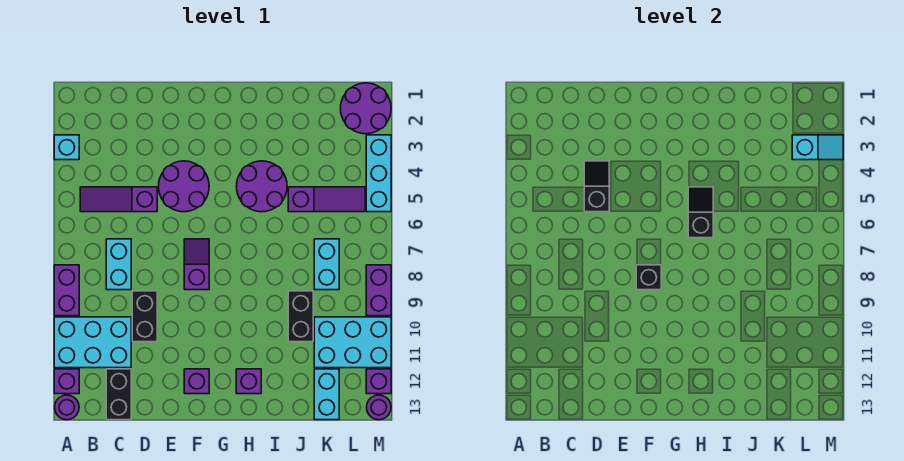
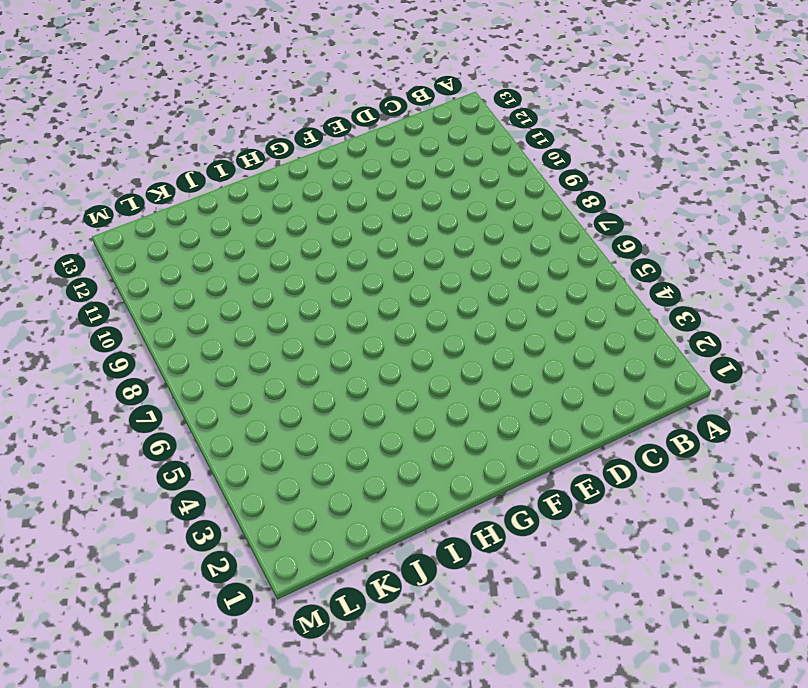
none -> cyan 1x1 brick [54,135,79,160]
none -> purple 1x2 brick [54,265,79,316]
none -> cyan 2x3 brick [54,317,131,368]

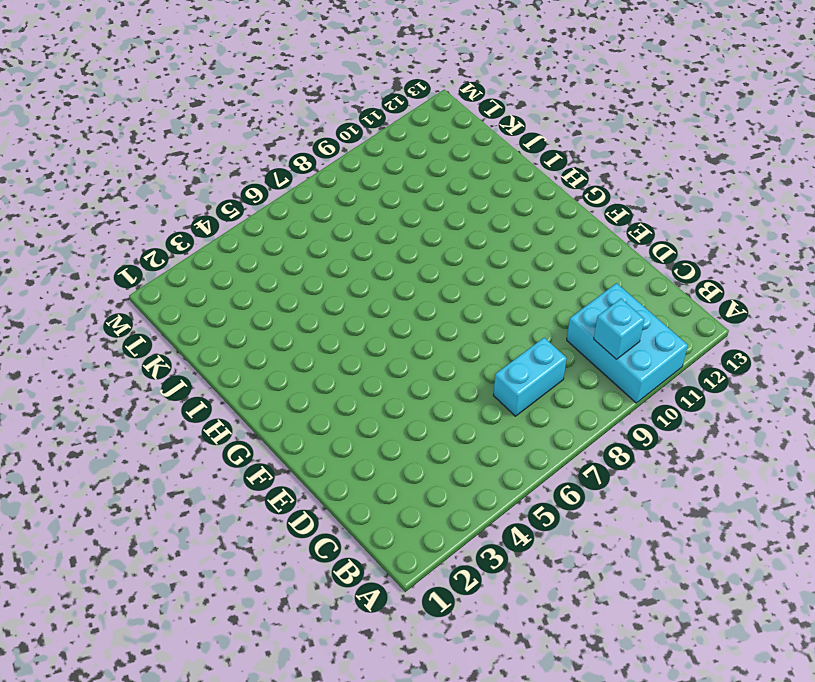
cyan 1x1 brick [594,299,644,359] -> cyan 1x1 brick moved to [54,135,79,160]
none -> purple 1x2 brick [54,265,79,316]
none -> purple 1x1 brick [54,369,79,394]
none -> purple 1x1 round brick [55,395,79,420]

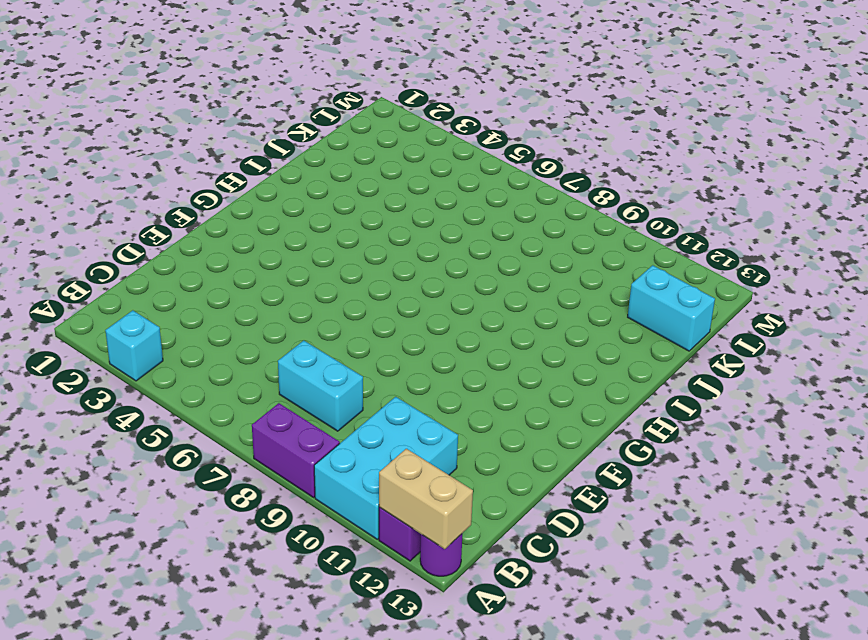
tan 1x2 brick [379,449,473,549] -> none
none -> purple 1x3 slope [80,187,157,212]
none -> black 1x2 brick [106,369,131,420]
none -> black 1x2 brick [132,291,157,342]

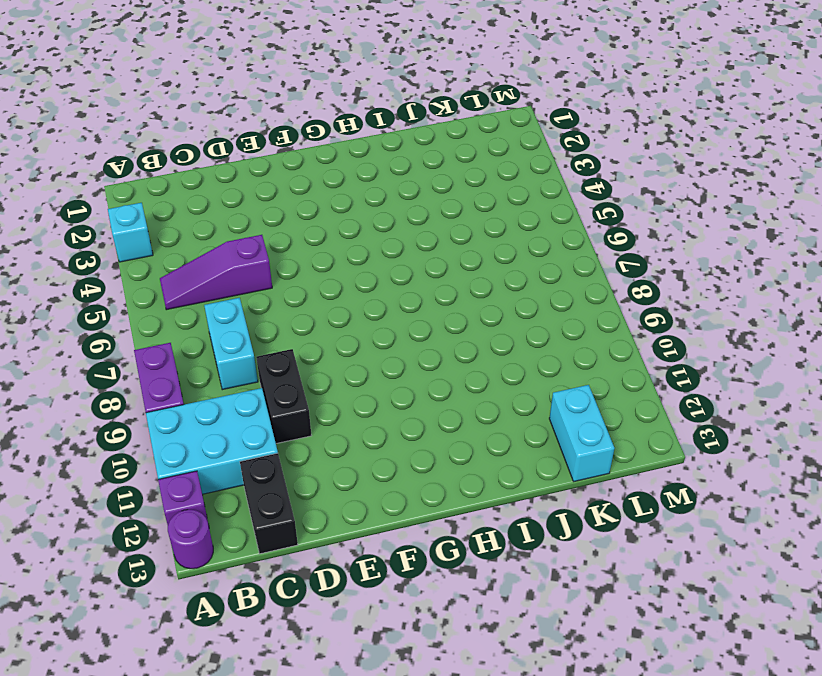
none -> purple 2x2 round brick [159,161,209,212]
none -> purple 1x2 slope [184,239,209,290]
none -> purple 1x1 brick [184,369,209,394]

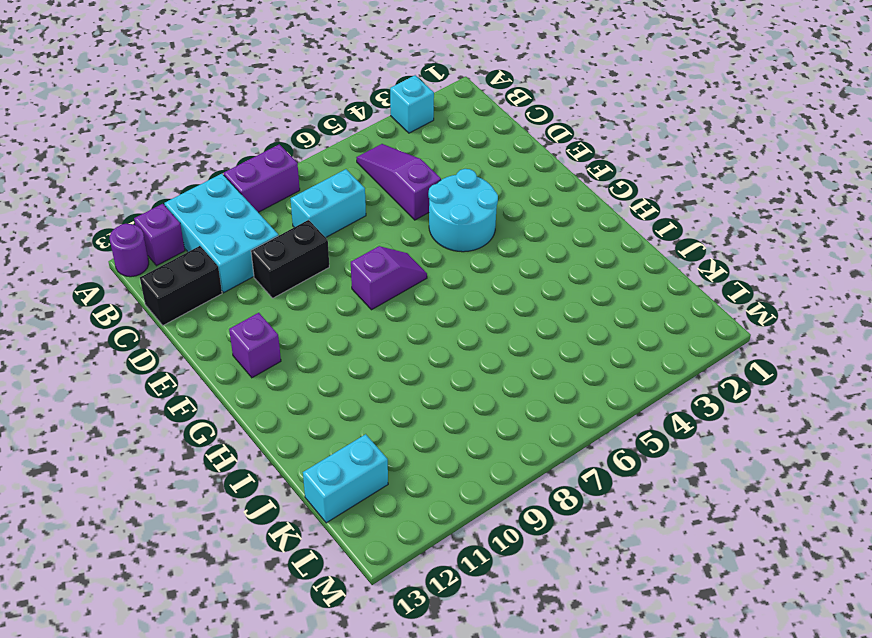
cyan 2x2 round brick [428,169,498,252] -> purple 2x2 round brick [159,161,209,212]
none -> purple 2x2 round brick [237,161,287,212]
none -> purple 1x1 brick [236,369,261,394]
none -> purple 1x3 slope [288,187,365,212]

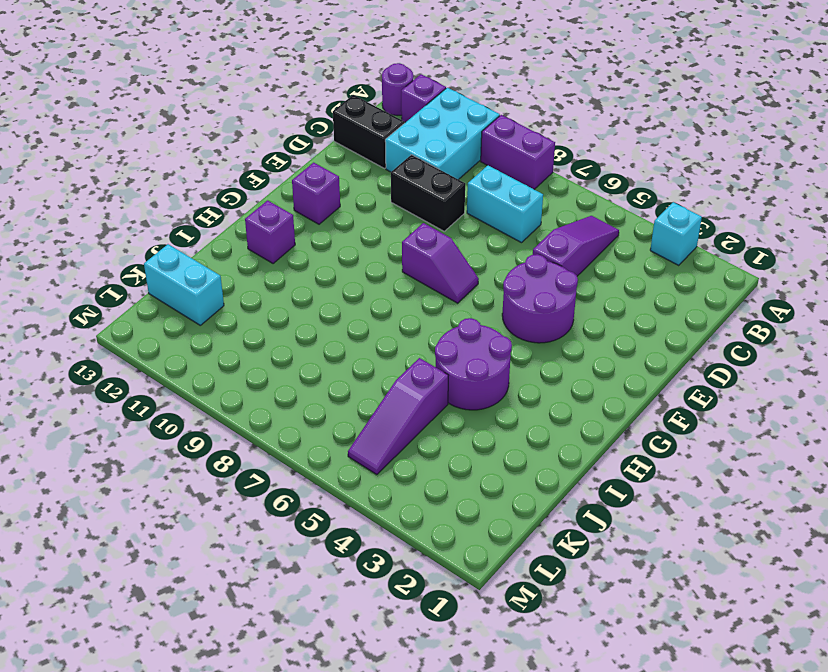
none -> black 1x2 brick [288,291,313,342]
none -> cyan 1x2 brick [314,239,339,290]
none -> cyan 2x3 brick [314,317,391,368]

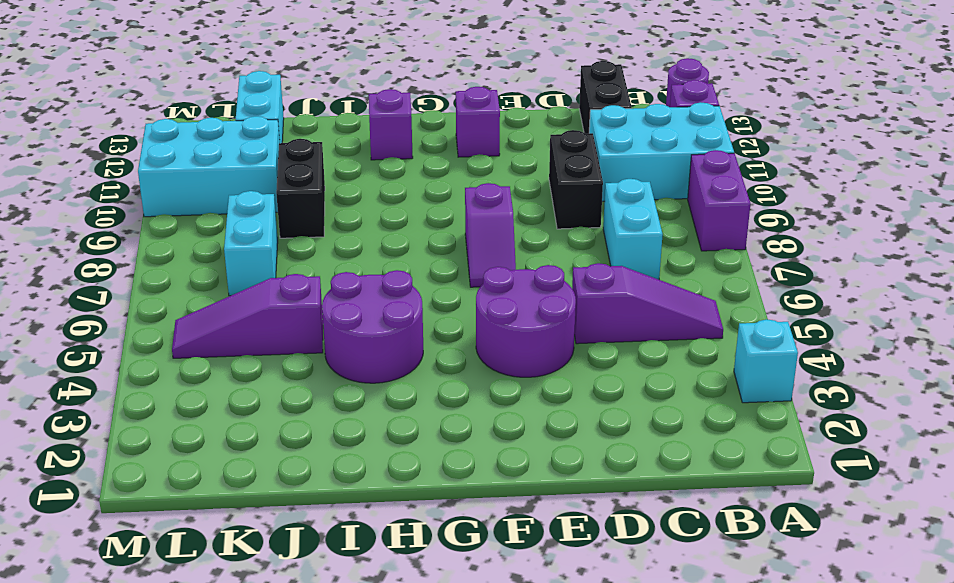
none -> purple 2x2 round brick [341,83,391,134]
none -> cyan 1x3 brick [366,135,391,212]
none -> purple 1x2 brick [366,265,391,316]

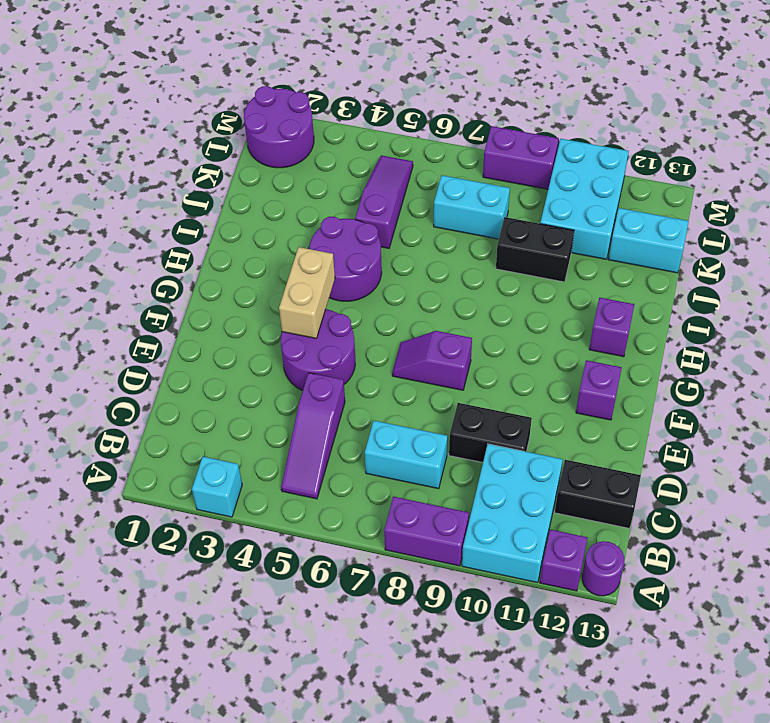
tan 1x2 brick [279,247,335,338] -> none
none -> cyan 1x3 brick [366,135,391,212]
none -> purple 1x1 brick [366,369,391,394]
none -> purple 1x1 round brick [367,395,391,420]

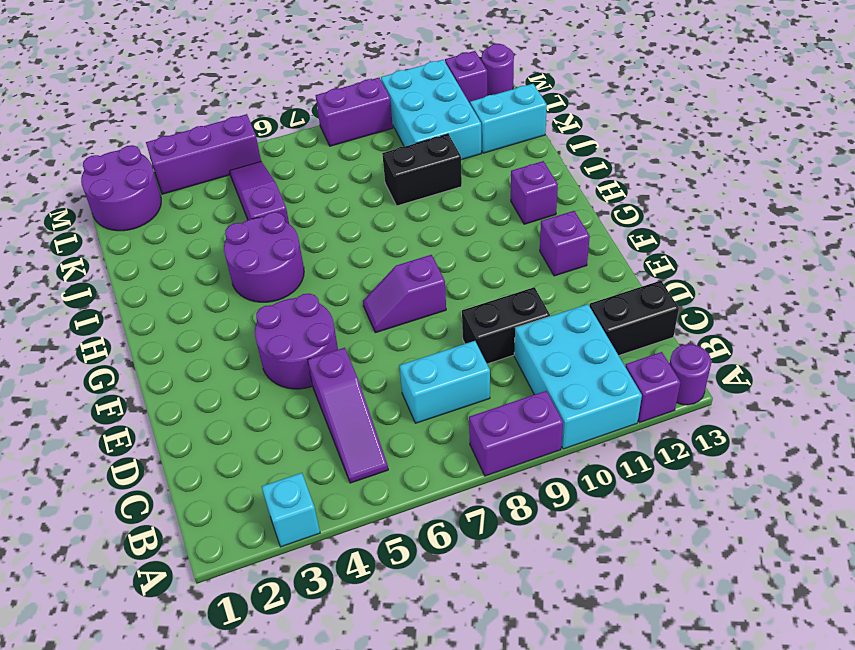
purple 1x3 brick [146,114,261,194] -> cyan 1x3 brick [366,135,391,212]
none -> cyan 1x2 brick [314,239,339,290]
none -> black 1x2 slope [584,161,609,212]
none -> black 1x1 brick [636,265,661,290]

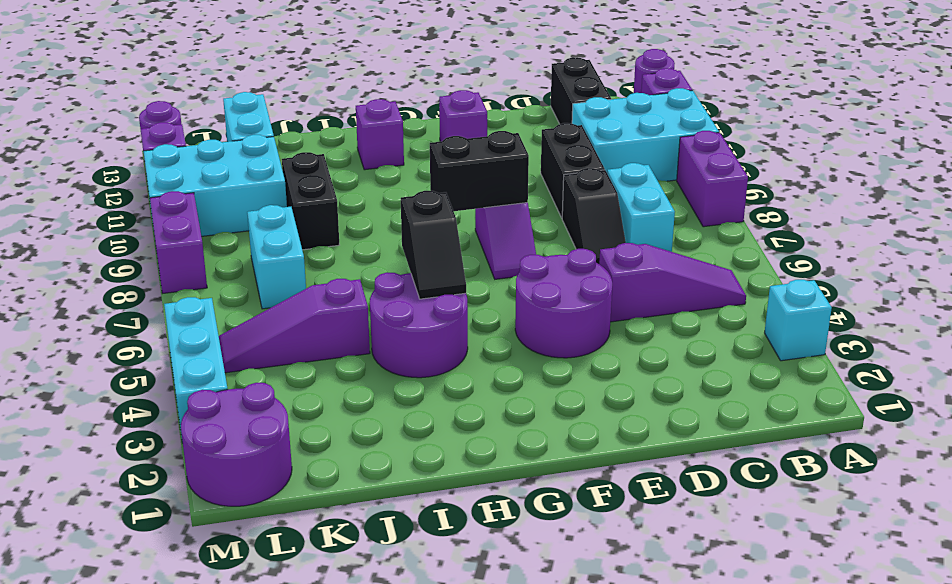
black 1x2 slope [562,168,626,264] -> black 1x2 slope moved to [584,161,609,212]
black 1x2 brick [430,131,529,211] -> black 1x1 brick [636,265,661,290]
none -> cyan 1x2 slope [792,135,843,160]

